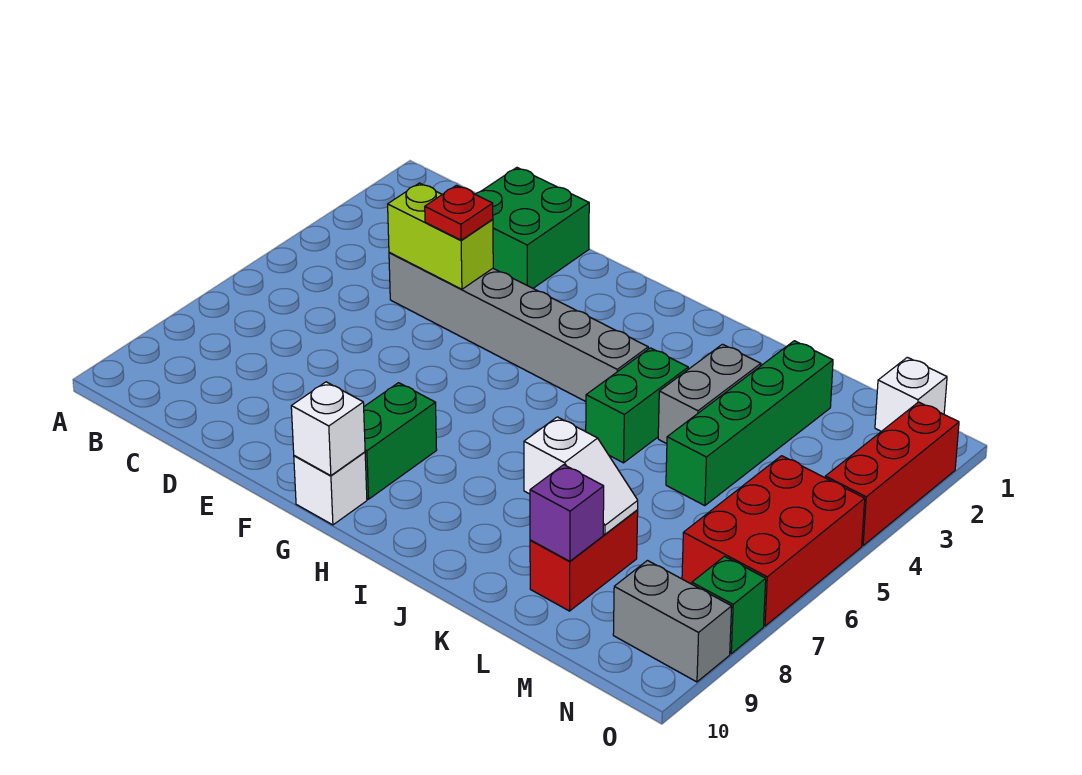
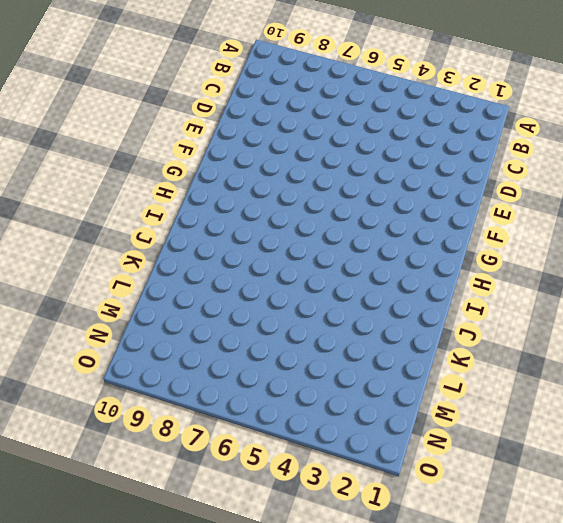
none -> green 2x2 brick [476,168,589,288]
none -> grey 1x6 brick [389,253,648,402]
none -> green 1x2 brick [364,383,437,499]

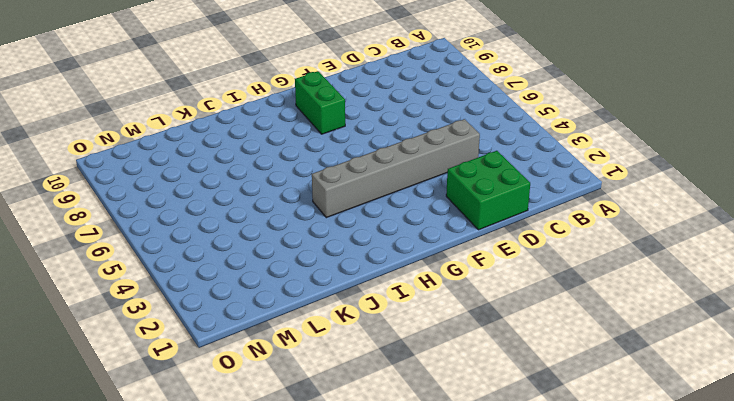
none -> white 1x1 brick [294,452,367,525]
none -> green 1x2 brick [586,348,688,463]
none -> grey 1x2 brick [658,344,761,444]

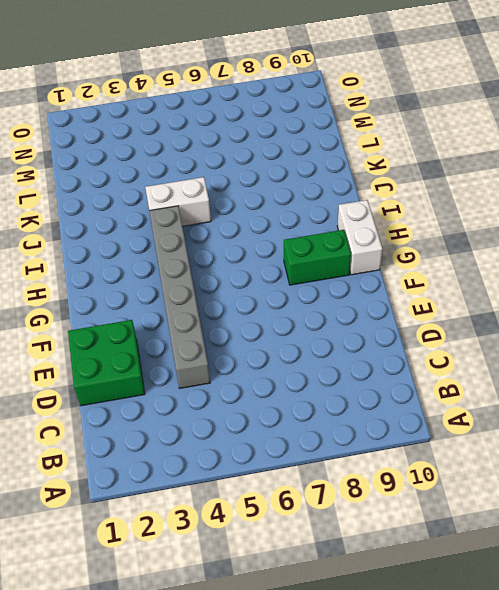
white 1x2 brick [337,200,382,275] -> white 1x1 brick [294,452,367,525]
white 1x2 brick [145,177,211,226] -> green 1x2 brick [586,348,688,463]
none -> grey 1x2 brick [658,344,761,444]
none -> green 1x4 brick [666,341,833,506]
none -> red 1x2 brick [530,510,638,611]

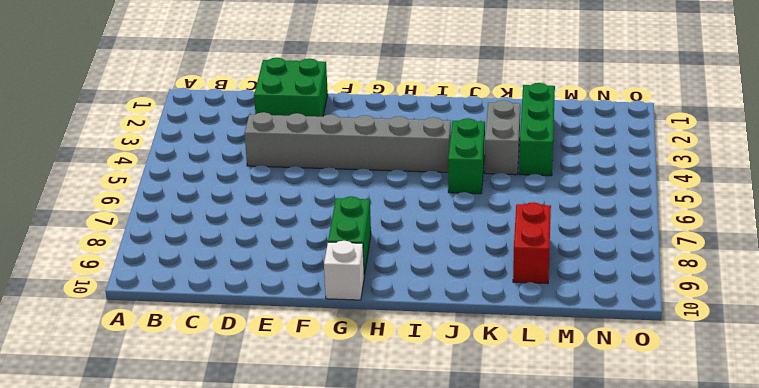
green 1x3 brick [519,83,555,176] -> green 1x4 brick [666,341,833,506]
none -> white 1x1 brick [875,357,947,431]
none -> red 2x3 brick [682,456,865,626]
none -> grey 1x2 brick [613,561,732,682]

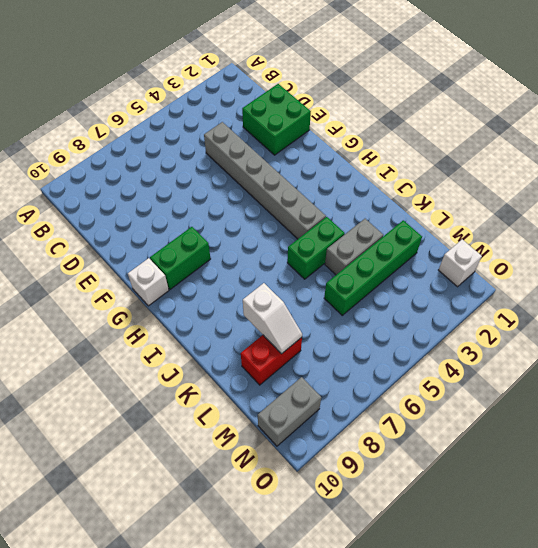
grey 1x2 brick [258,377,321,446] -> grey 1x2 brick turned to [613,561,732,682]
none -> red 2x3 brick [682,456,865,626]
none -> red 1x3 brick [825,402,959,546]
none -> green 1x1 brick [692,556,766,654]

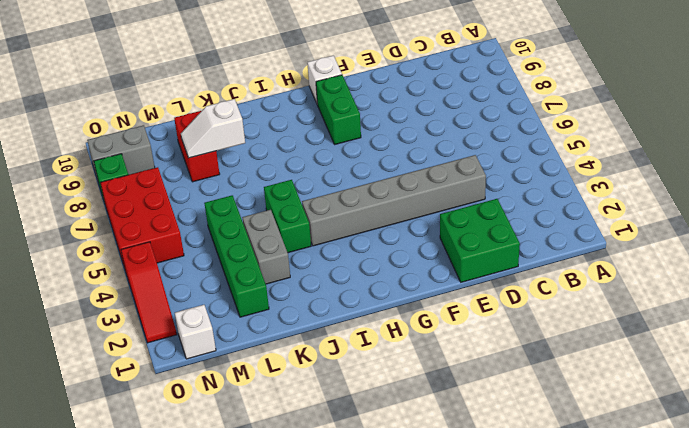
red 1x3 slope [121,242,177,343] -> red 1x3 brick [825,402,959,546]
none -> lime 1x2 brick [388,183,493,289]
none -> white 1x1 brick [291,382,365,476]
none -> purple 1x1 brick [530,465,604,561]

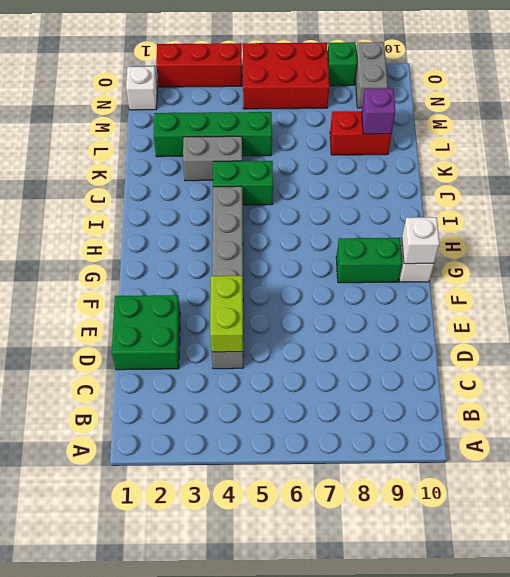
none -> white 1x2 slope [524,417,638,534]
none -> red 1x1 plate [425,185,493,240]

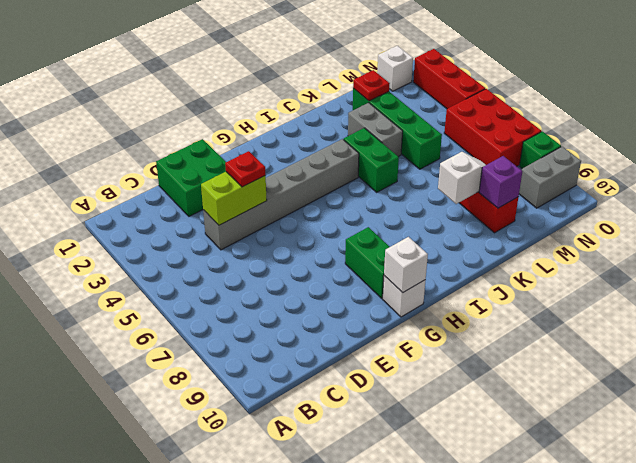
red 1x1 plate [353,70,390,101] -> none

